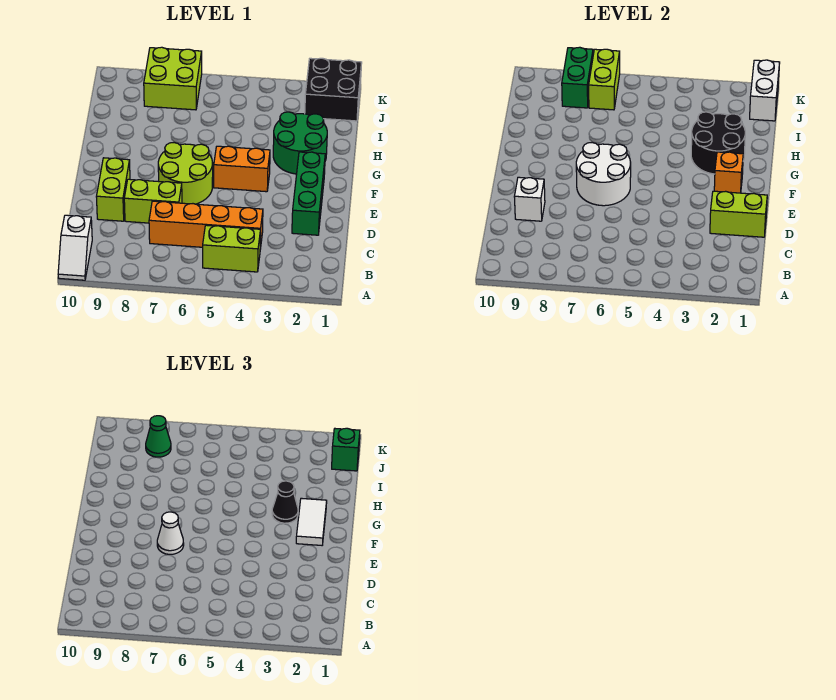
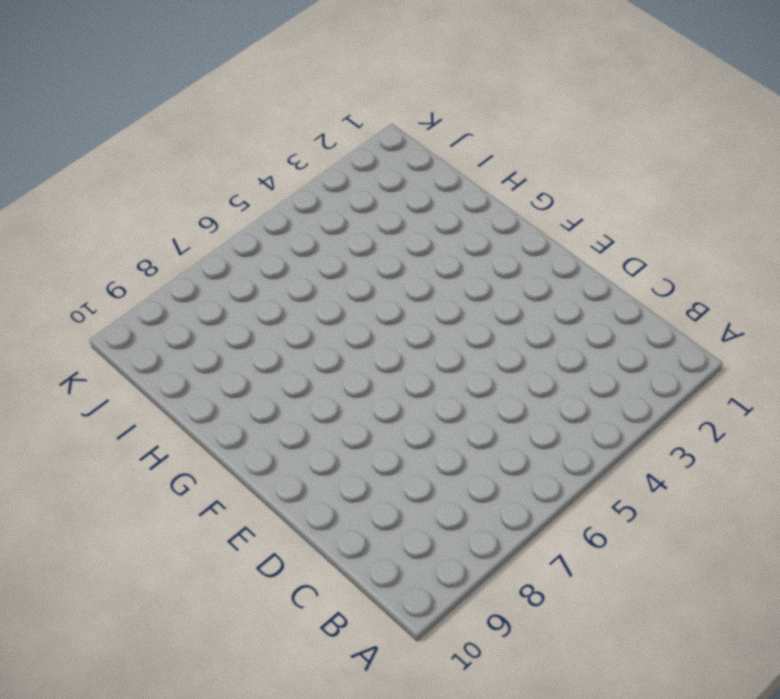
none -> white 1x2 slope [58,215,92,280]
none -> lime 1x2 brick [203,225,261,272]
none -> orange 1x4 brick [149,201,263,249]

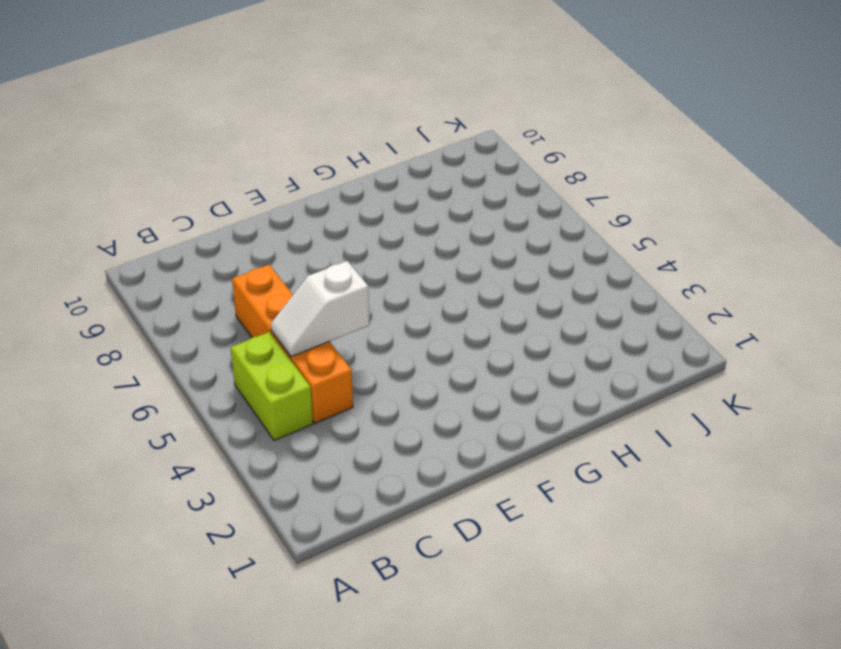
white 1x2 slope [271,261,369,357] -> white 1x2 slope moved to [58,215,92,280]
none -> green 1x3 brick [292,152,325,235]
none -> lime 1x2 brick [124,179,182,223]
none -> lime 1x2 brick [96,158,130,221]

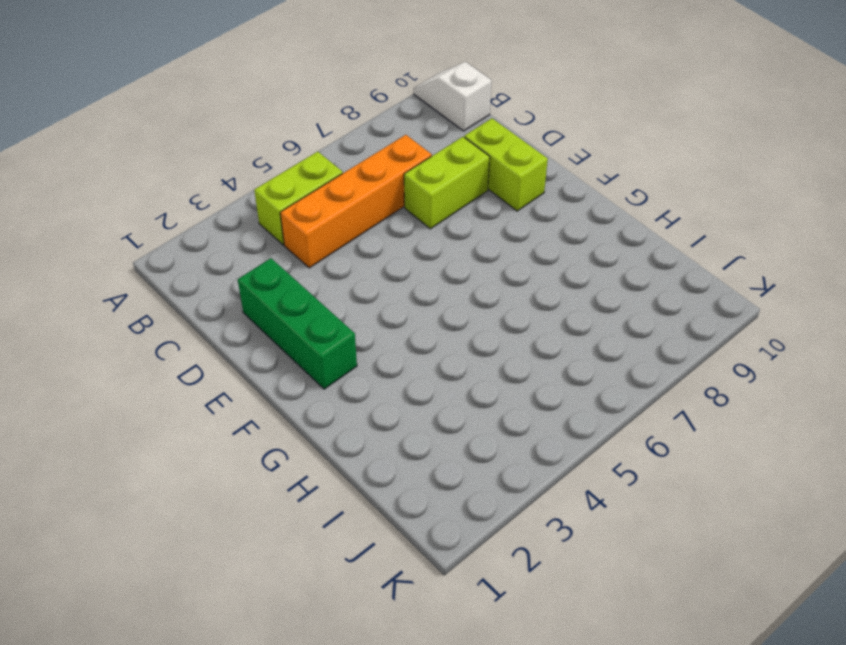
none -> lime 2x2 round brick [158,143,213,204]
none -> orange 1x2 brick [214,146,270,192]
none -> green 2x2 round brick [273,112,327,174]

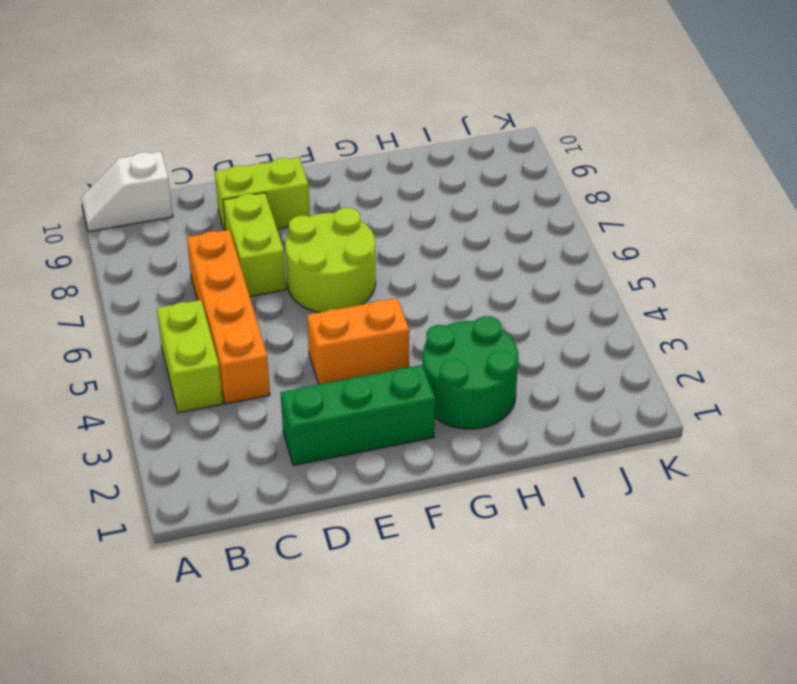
orange 1x2 brick [307,298,409,385] -> orange 1x2 brick turned to [214,146,270,192]
none -> black 2x2 brick [305,58,362,121]
none -> lime 2x2 brick [144,47,202,110]
none -> lime 1x2 brick [710,191,767,237]

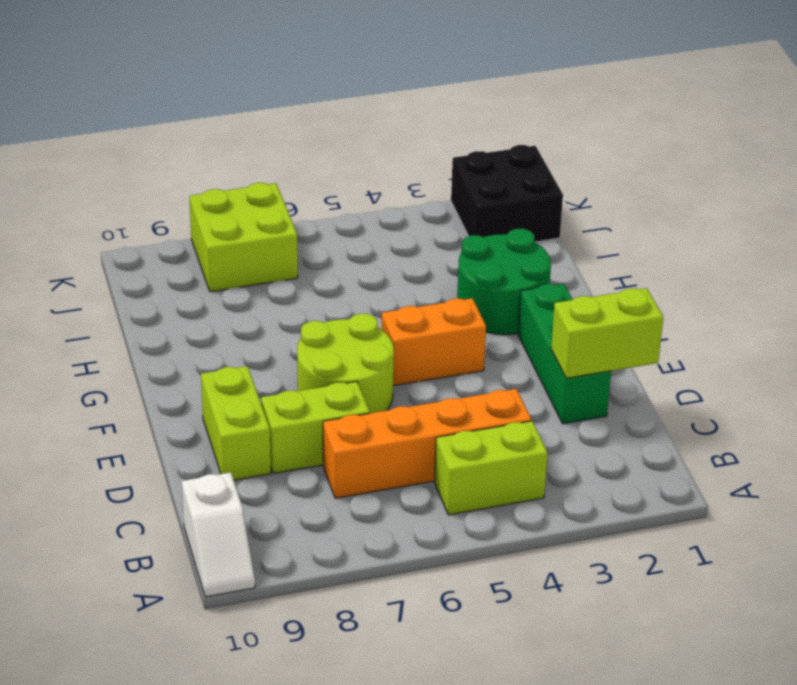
none -> white 1x1 brick [514,177,545,221]
none -> white 2x2 round brick [576,143,631,206]
none -> orange 1x1 brick [714,152,743,193]

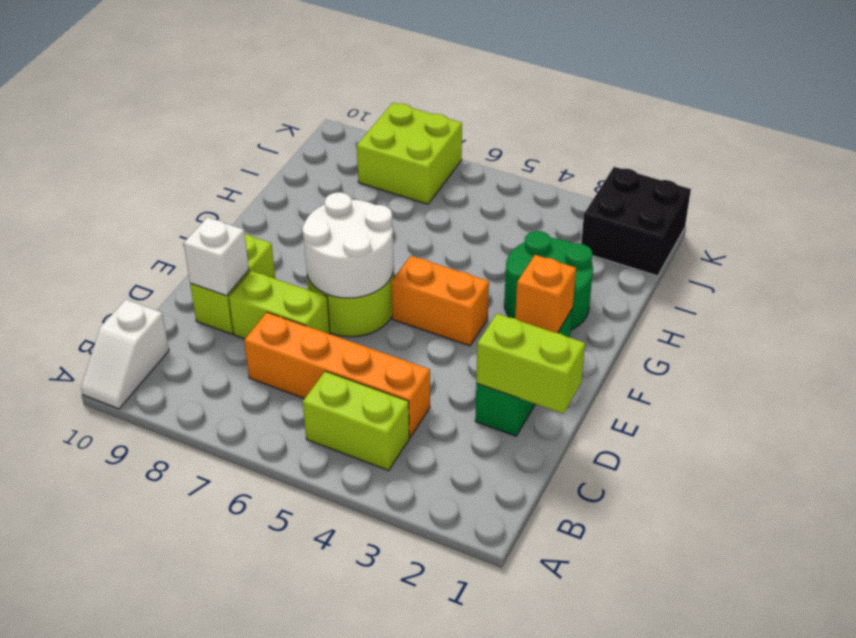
none -> black 2x2 round brick [691,112,745,174]
none -> white 1x2 brick [750,60,780,121]
none -> lime 1x2 brick [589,49,620,110]

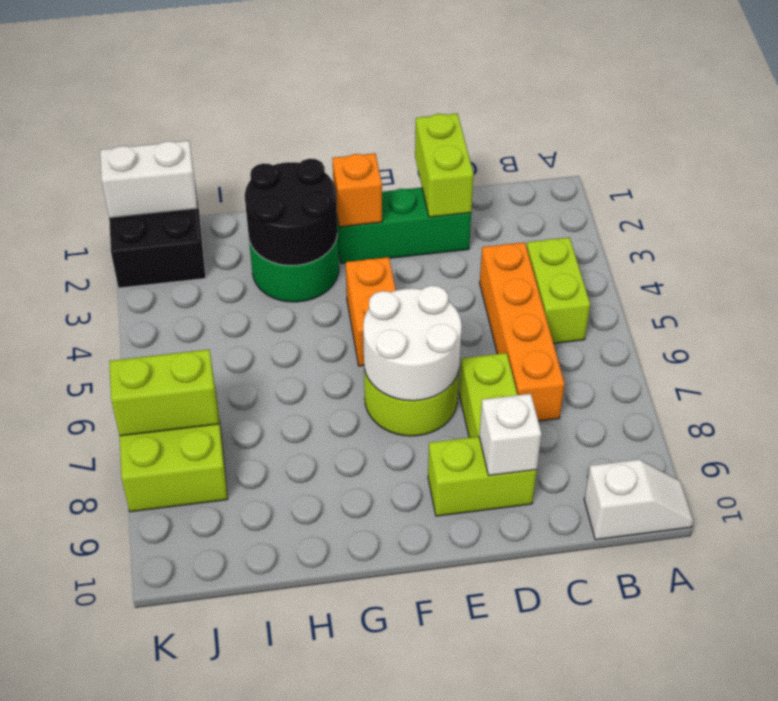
none -> green 1x2 brick [562,47,593,108]
none -> white 1x1 cone [157,512,184,554]
none -> white 1x2 tile [296,498,327,545]

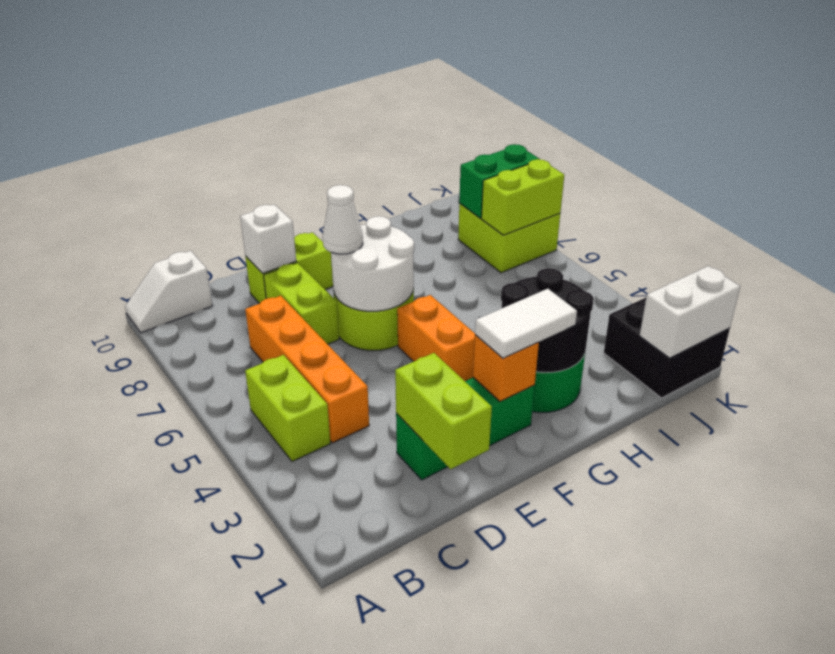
none -> black 1x1 cone [272,481,298,523]
none -> green 1x1 brick [332,428,360,471]
none -> green 1x1 cone [146,416,171,457]

